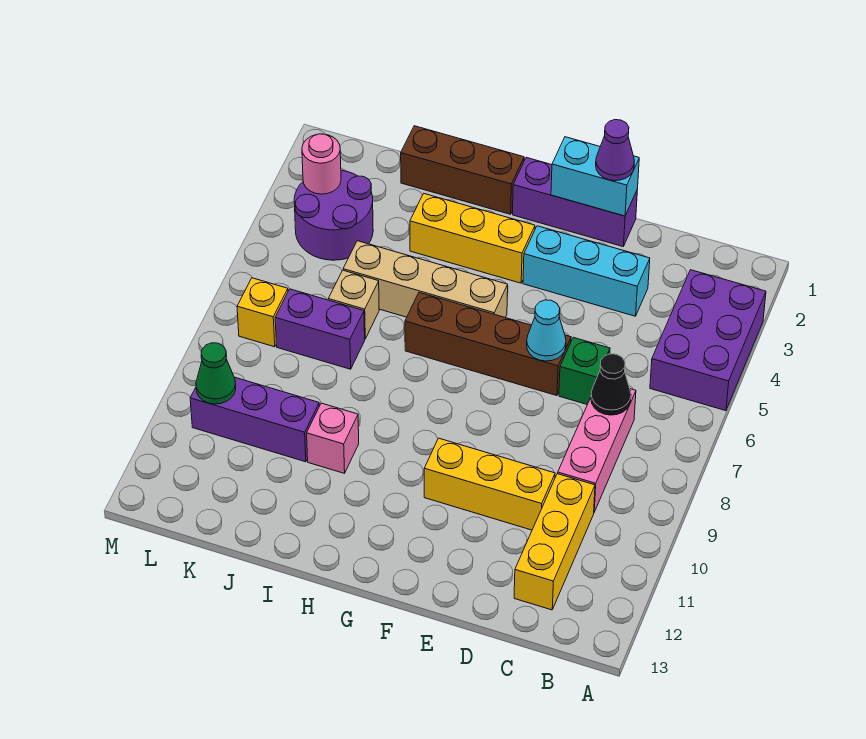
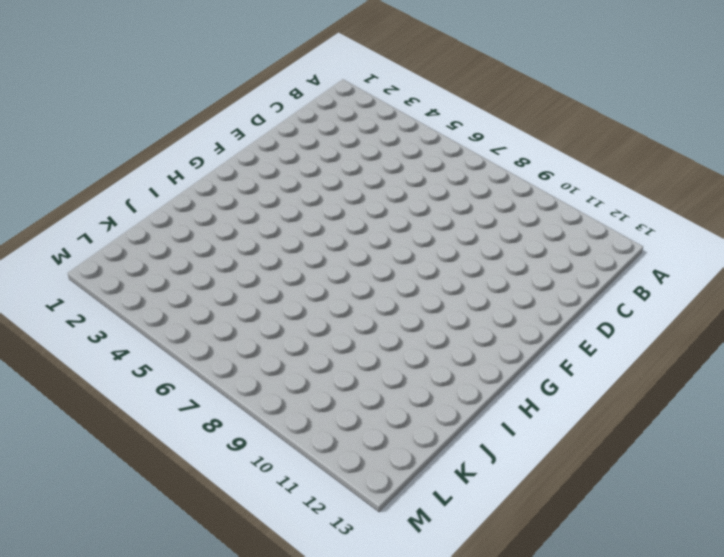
none -> purple 2x3 brick [650,270,766,411]
none -> pink 1x3 brick [558,389,636,512]
none -> yellow 1x3 brick [514,474,595,610]

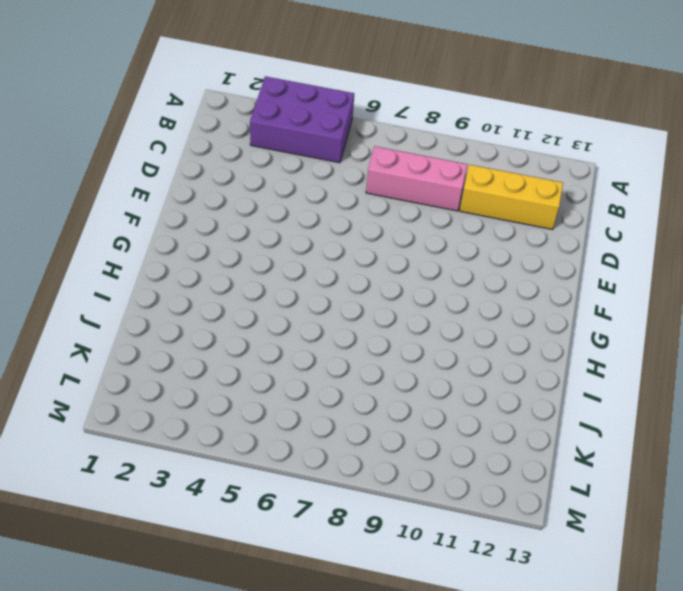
none -> cyan 1x3 brick [523,226,650,316]
none -> green 1x1 brick [559,337,610,405]
none -> yellow 1x3 brick [424,438,555,530]

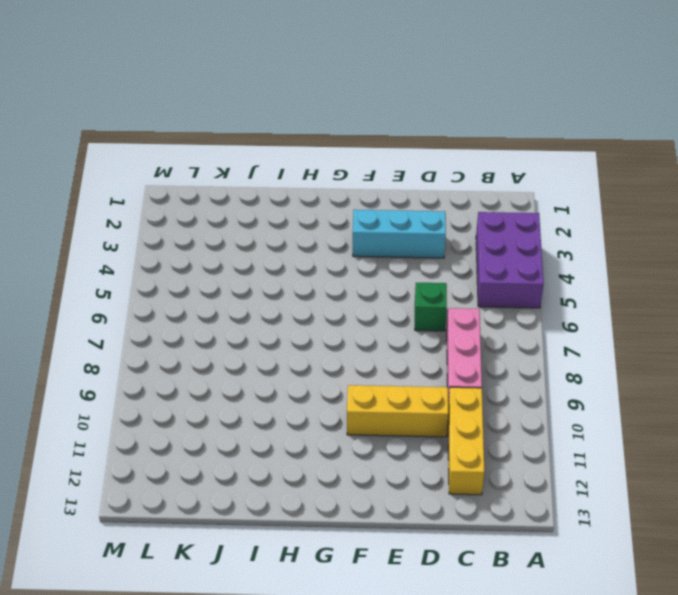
none -> purple 1x3 brick [513,157,638,246]
none -> brown 1x4 brick [405,293,571,396]
none -> yellow 1x3 brick [410,194,535,283]

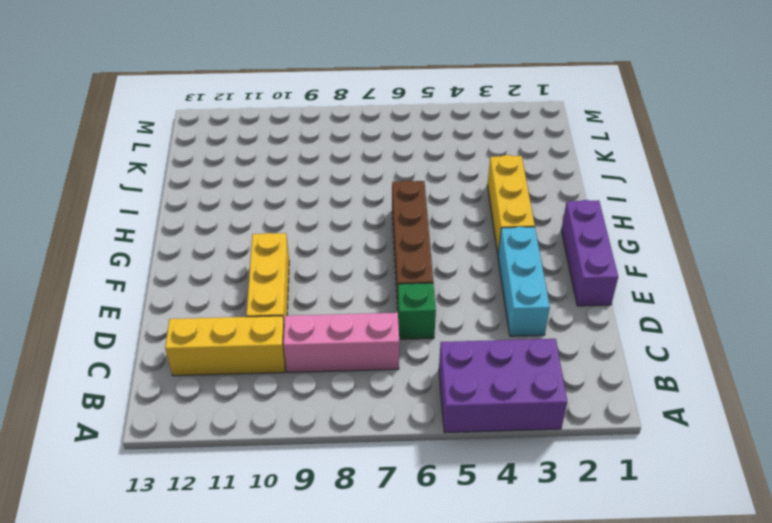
none -> tan 1x4 brick [343,241,508,318]
none -> brown 1x3 brick [401,126,524,214]
none -> pink 1x1 brick [307,403,359,473]

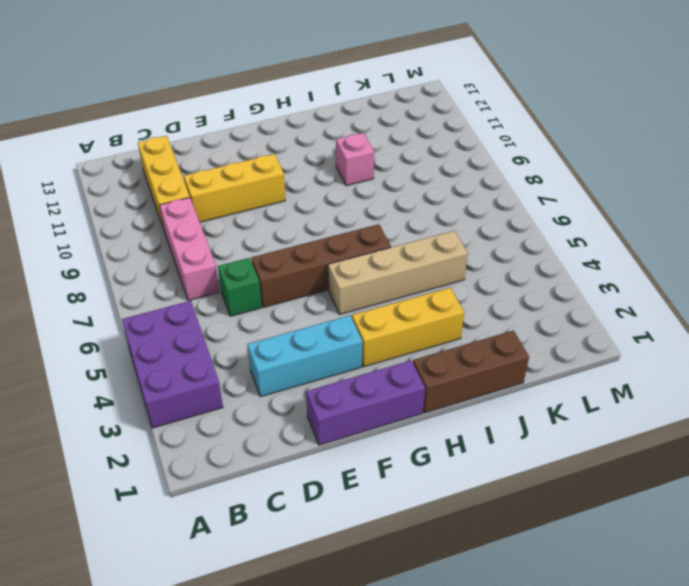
none -> tan 1x1 brick [328,270,379,339]
none -> purple 1x2 brick [275,289,365,369]
none -> purple 1x3 brick [190,377,319,462]

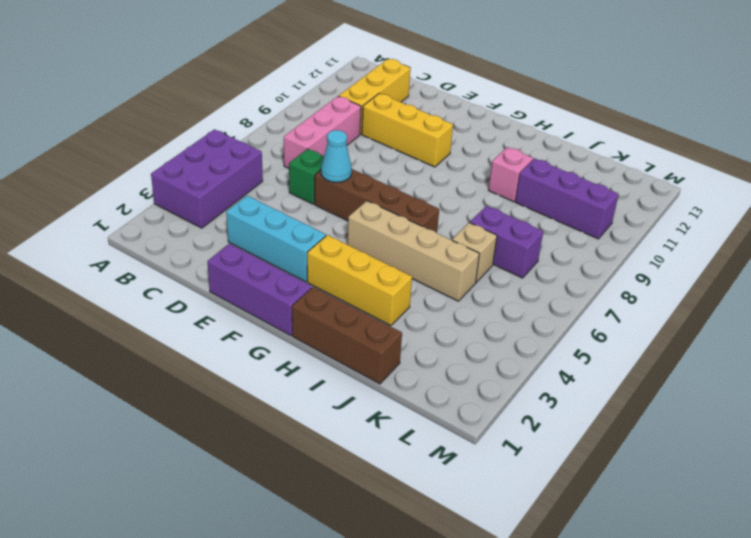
none -> purple 2x2 round brick [294,170,373,260]
none -> yellow 1x1 brick [237,278,288,347]
none -> black 1x1 cone [591,354,631,415]

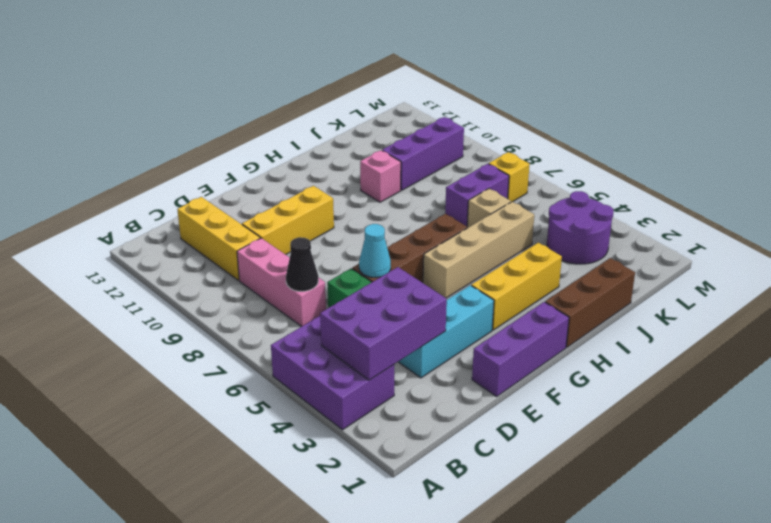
purple 2x3 brick [320,267,447,380] -> none
none -> cyan 1x2 brick [551,137,639,216]
none -> pink 1x1 round brick [302,134,341,194]
none -> green 1x1 cone [196,343,236,404]

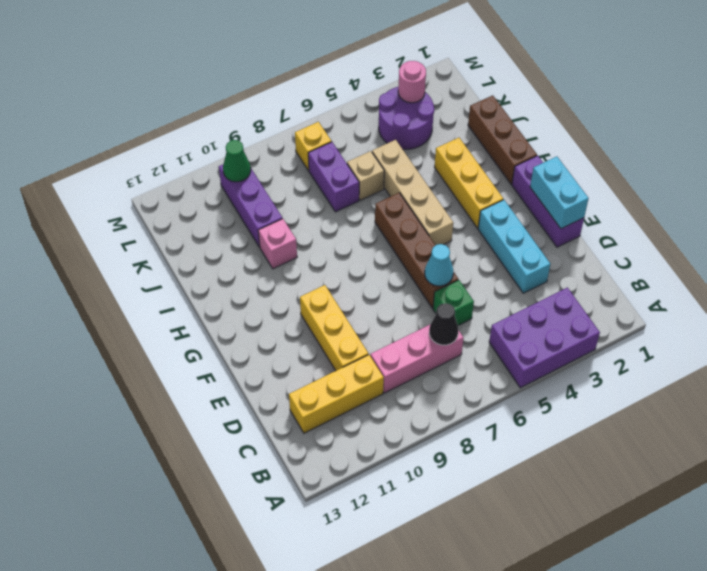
none -> purple 1x1 cone [596,120,634,181]

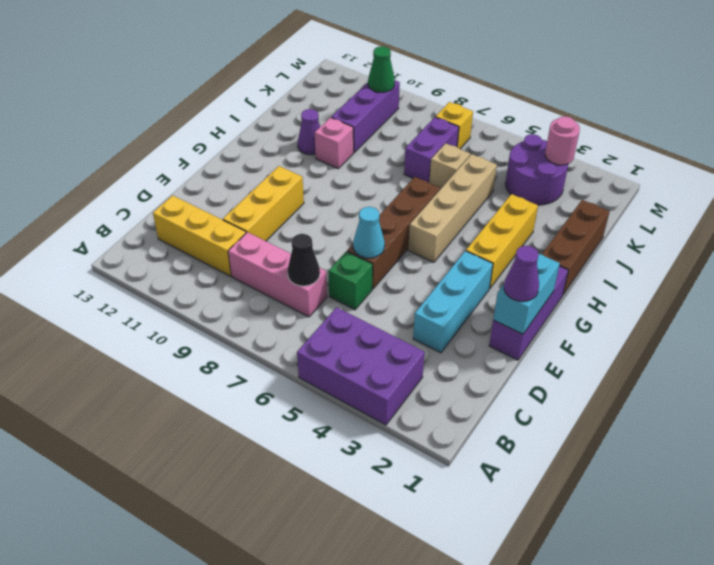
purple 1x1 cone [298,109,320,155] -> none

